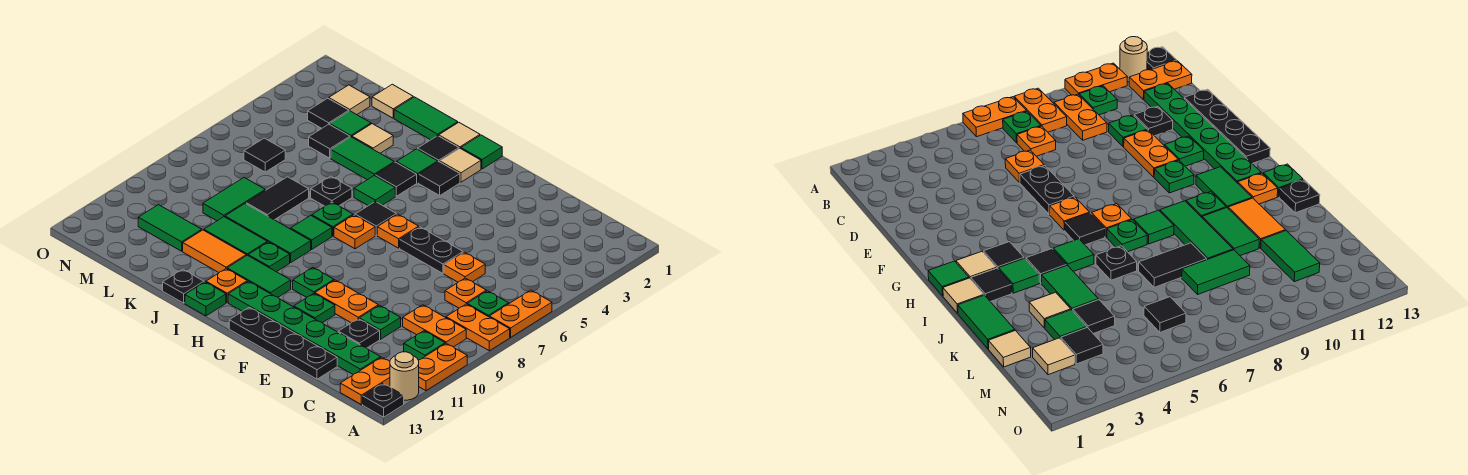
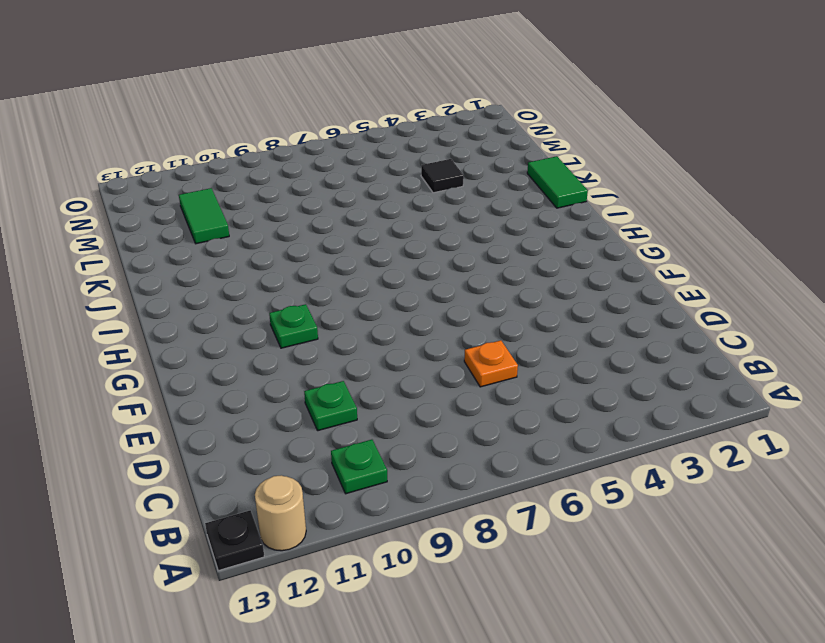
none -> orange 1x2 plate [489,290,552,337]
none -> orange 1x2 plate [446,304,510,351]
none -> orange 1x2 plate [418,343,467,391]
none -> green 1x1 plate [467,291,509,317]

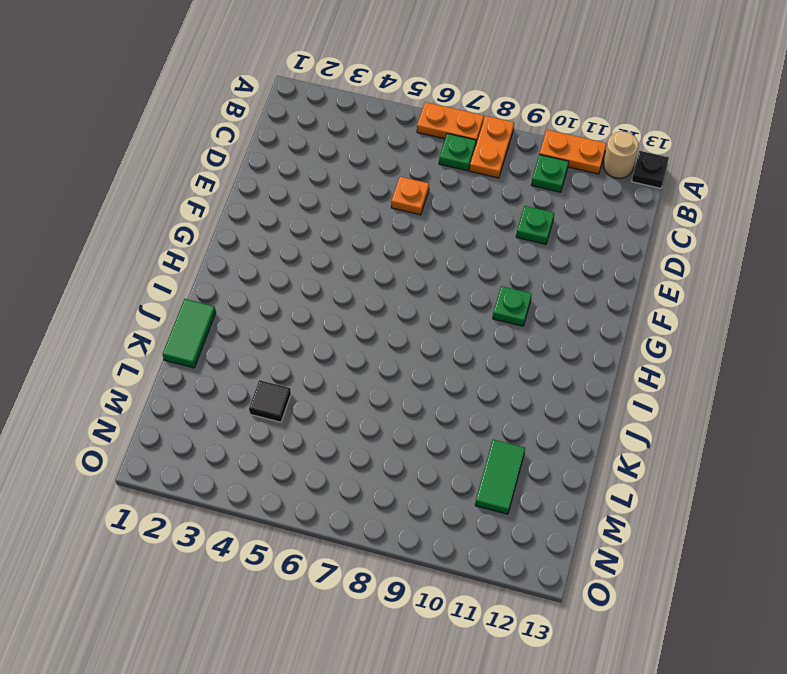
none -> orange 1x2 plate [403,305,466,347]
none -> orange 1x2 plate [340,357,390,405]
none -> orange 1x1 plate [445,278,486,308]
none -> green 1x6 plate [228,281,381,375]

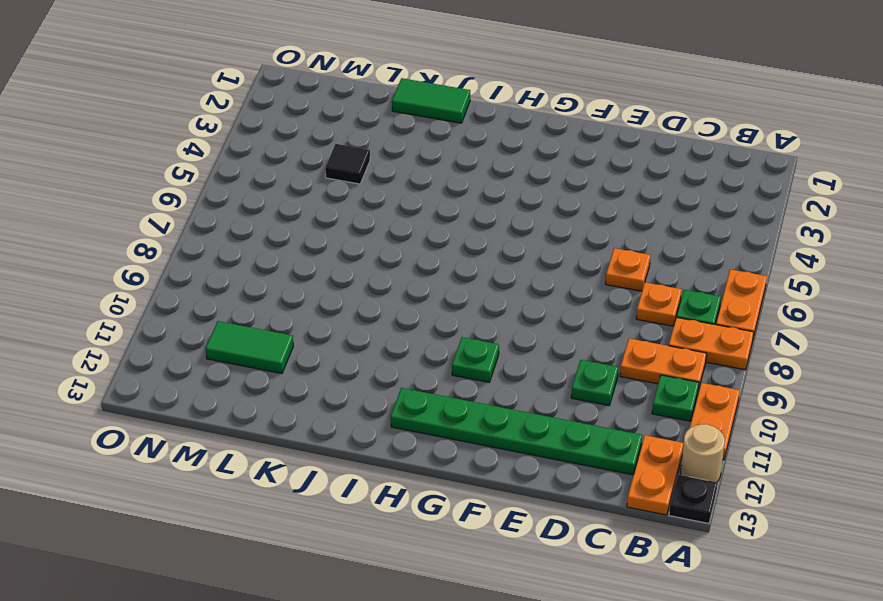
none -> black 1x1 plate [338,319,380,348]
none -> black 1x4 plate [229,307,337,379]
none -> black 1x2 plate [400,227,463,273]
none -> orange 1x2 plate [315,280,378,323]

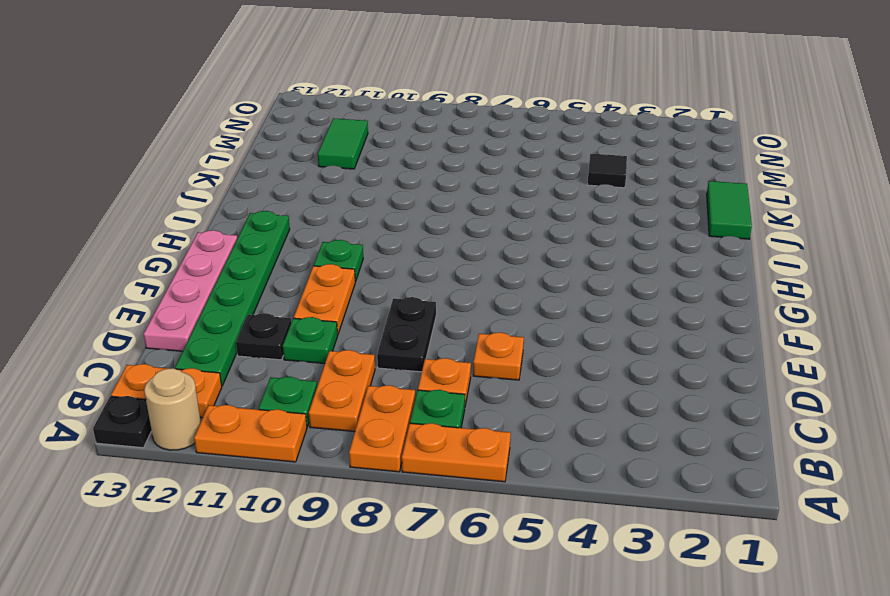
black 1x2 plate [377,297,436,372] -> black 1x2 plate moved to [400,227,463,273]
pink 1x4 plate [144,230,237,351] -> black 1x4 plate [229,307,337,379]
none -> green 1x1 plate [294,294,335,323]
none -> orange 1x1 plate [377,214,419,248]
none -> green 1x1 tile [461,135,502,169]
none -> tan 1x1 tile [440,149,481,182]

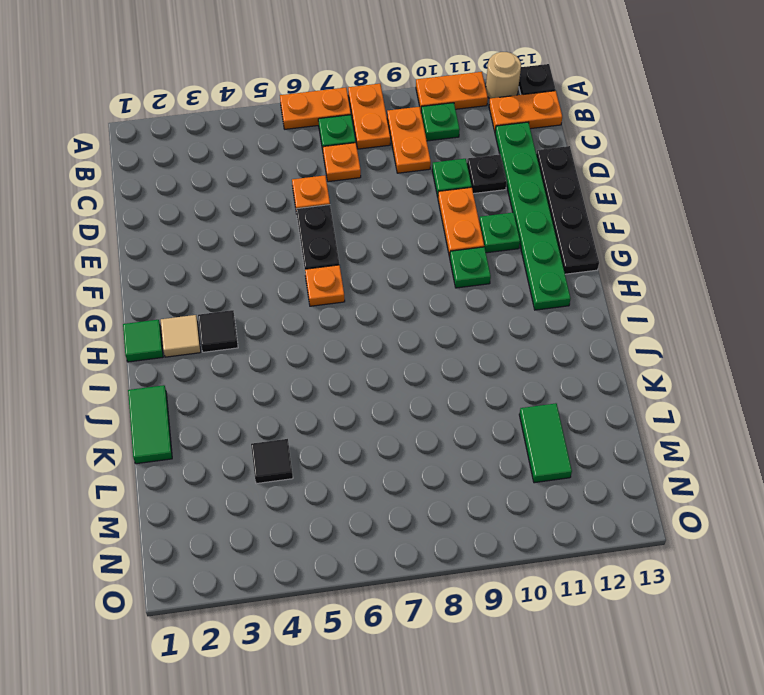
none -> black 1x1 tile [355,202,396,235]
none -> orange 1x1 plate [334,215,375,249]
none -> green 1x2 tile [227,255,291,297]
none -> tan 1x1 tile [439,123,480,149]

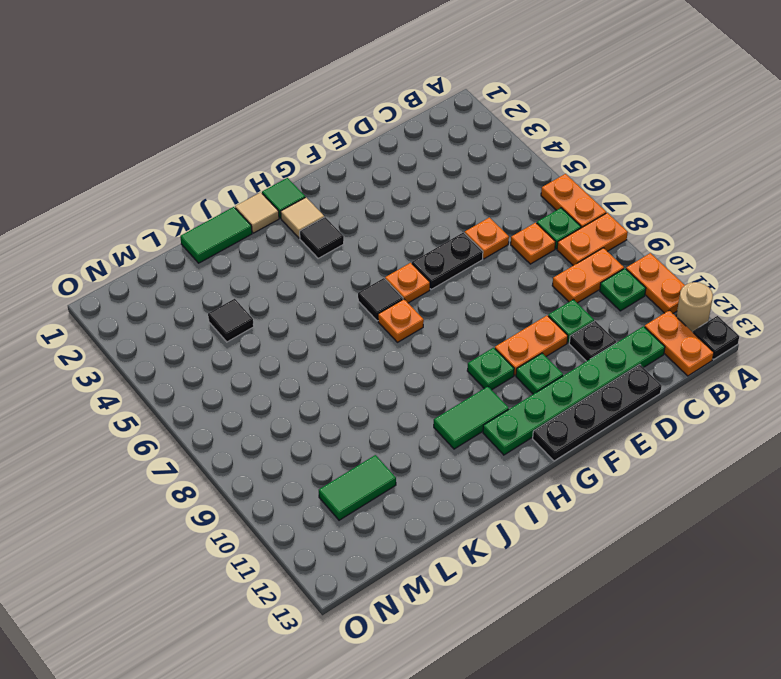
none -> black 1x1 tile [418,136,459,162]
none -> green 1x1 tile [396,149,438,183]
none -> black 1x1 tile [375,162,417,196]
none -> green 1x1 tile [354,176,395,206]

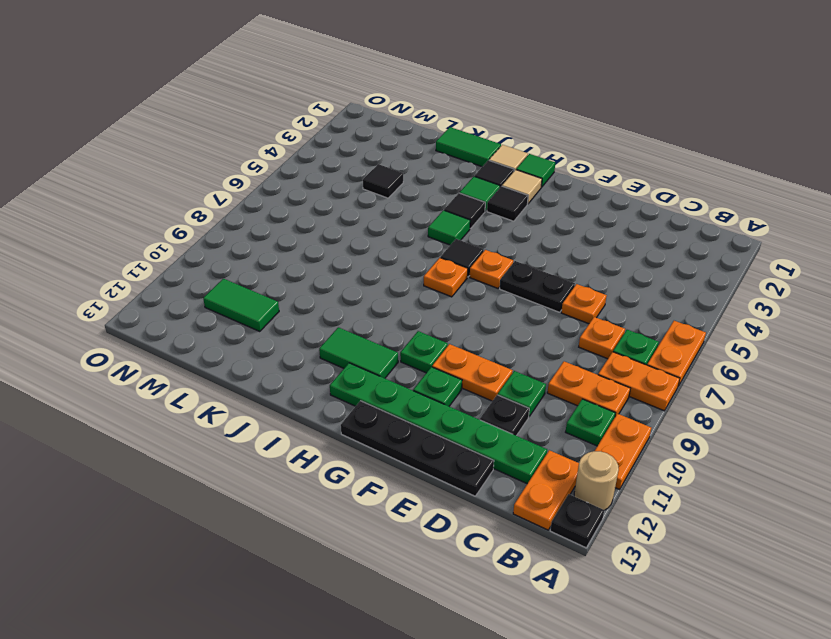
none -> green 1x1 plate [312,202,353,236]
none -> green 1x1 tile [291,216,332,249]
none -> green 1x3 tile [225,203,311,263]
none -> green 1x1 plate [248,242,290,272]

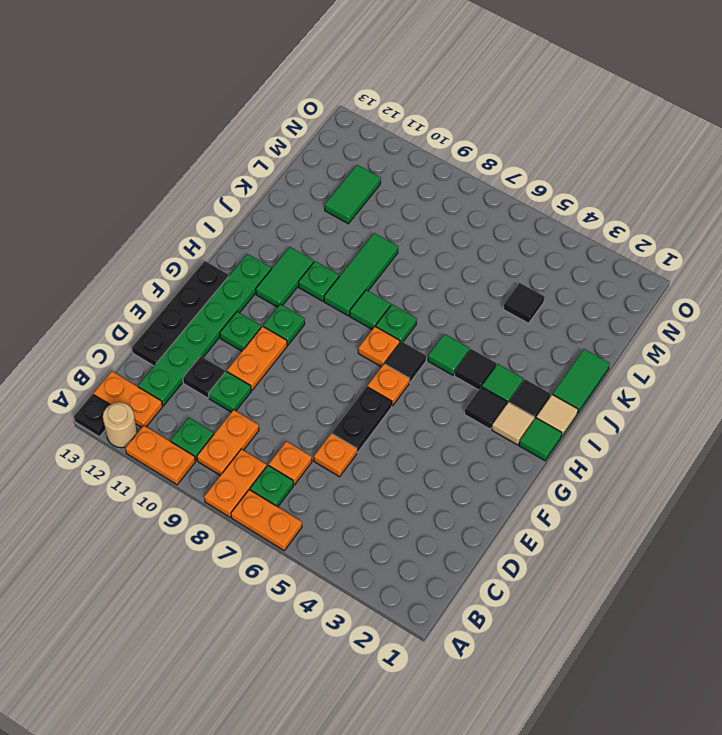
none -> orange 1x1 plate [206,269,247,303]
none -> green 1x1 plate [185,282,226,316]
none -> green 1x2 tile [331,137,394,180]
none -> black 1x1 plate [311,176,352,206]

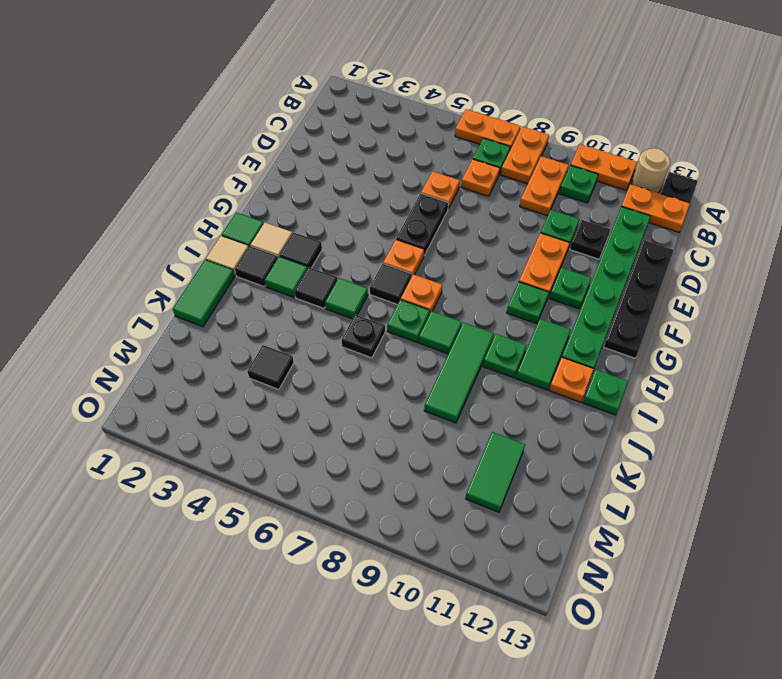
none -> green 1x2 tile [331,137,394,180]
none -> green 1x2 tile [204,217,267,256]
none -> orange 1x2 tile [183,230,246,272]
none -> black 1x1 plate [163,269,204,303]

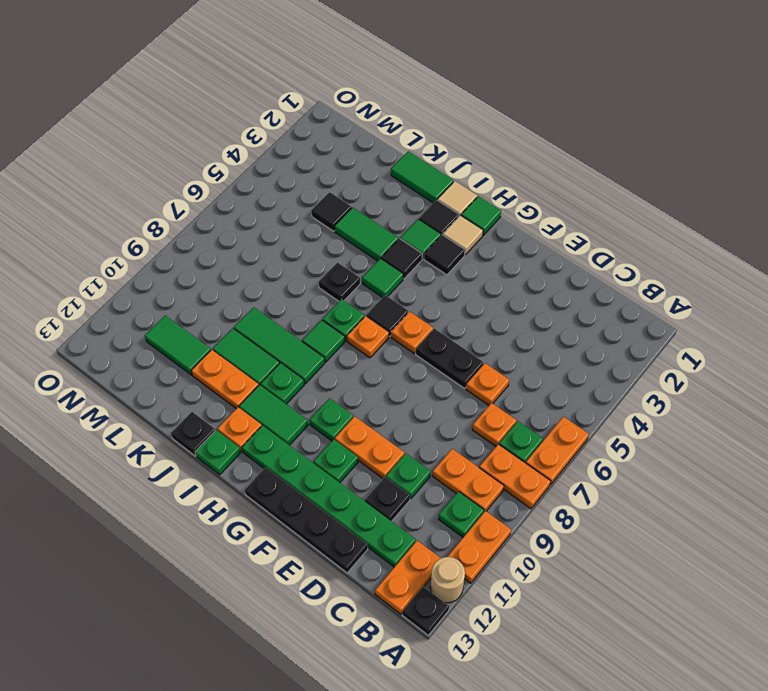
orange 1x2 plate [191,350,259,409] -> orange 1x2 tile [183,230,246,272]
none -> tan 1x1 tile [352,124,393,153]
none -> black 1x2 tile [246,177,309,220]
none -> tan 1x1 tile [372,84,413,118]
none -> green 1x1 tile [330,111,371,137]

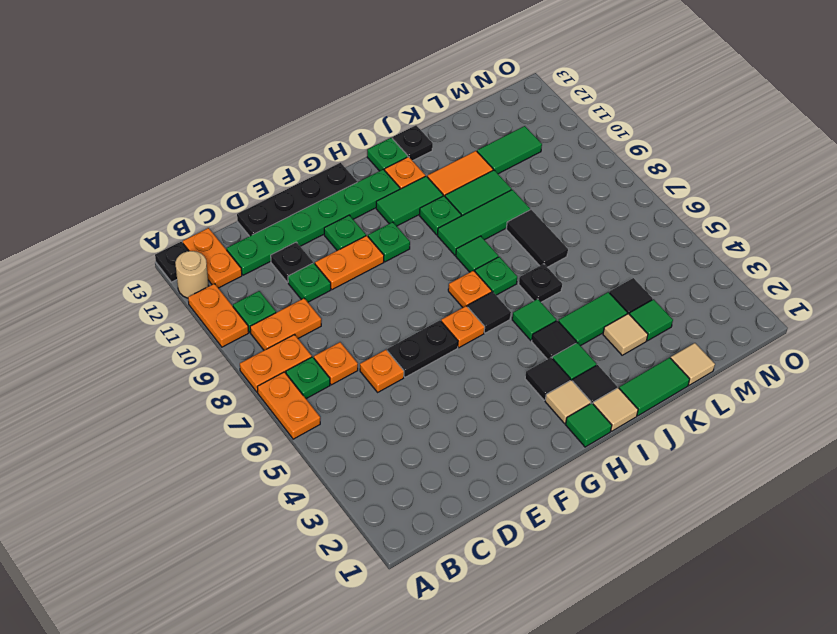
none -> green 1x2 tile [203,178,265,221]
none -> tan 1x1 tile [329,85,370,115]
none -> black 1x1 tile [308,98,349,128]
none -> black 1x1 tile [244,138,285,172]

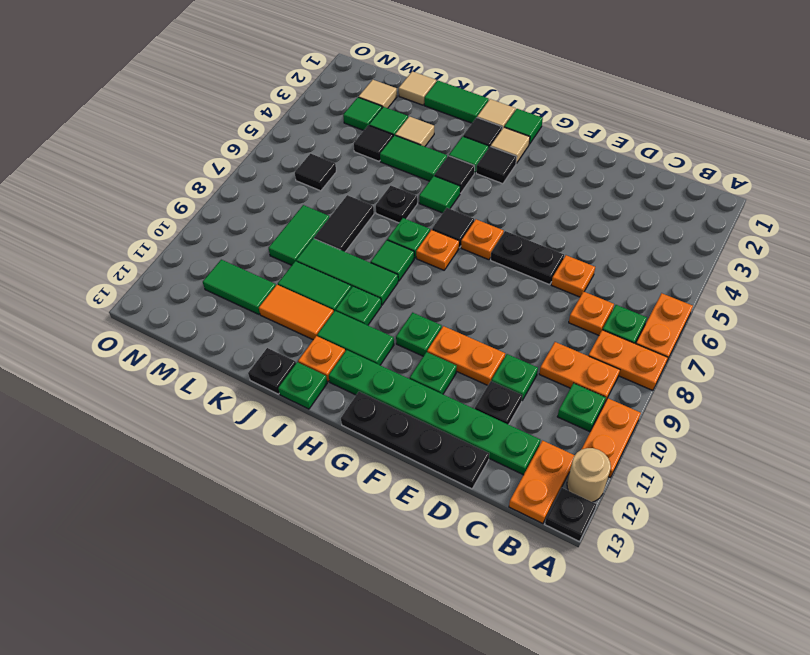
green 1x1 tile [343,97,382,130] -> black 1x1 tile [308,98,349,128]

